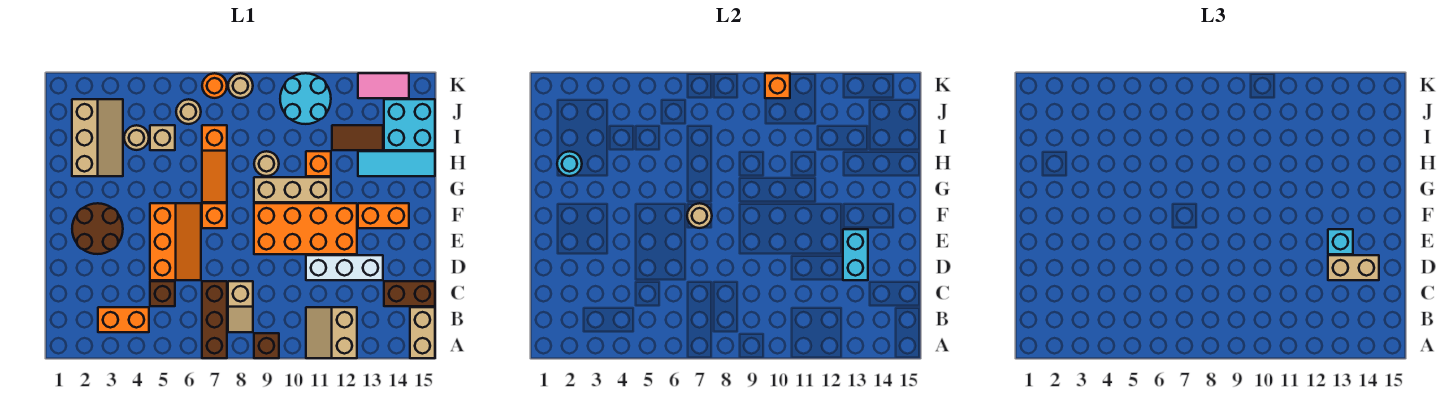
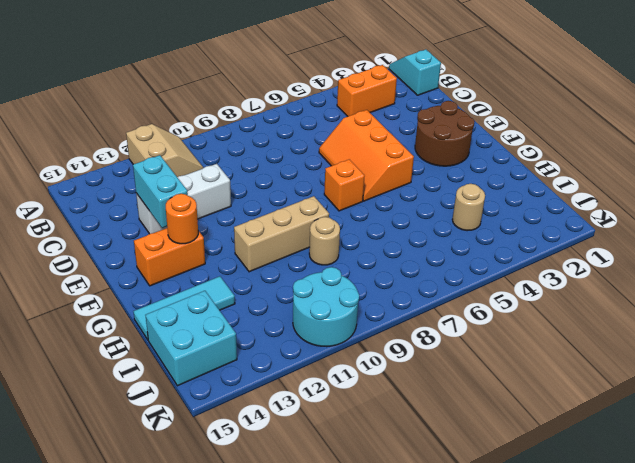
cyan 1x2 slope [389,50,441,95] -> none
orange 1x1 round brick [166,194,198,244] -> orange 1x1 round brick moved to [202,73,227,98]
none -> brown 1x3 brick [202,281,227,358]
none -> brown 1x1 brick [254,333,279,358]
none -> tan 1x2 brick [410,307,435,358]
none -> tan 1x2 slope [228,281,253,332]

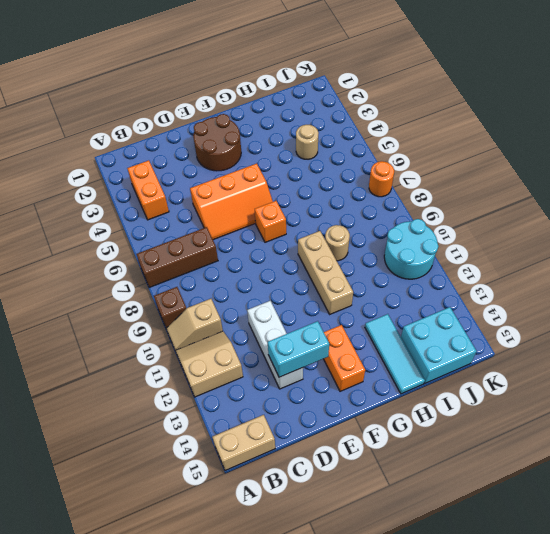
tan 1x2 slope [166,299,223,350] -> tan 1x2 slope moved to [228,281,253,332]
none -> brown 1x1 brick [150,281,175,306]
none -> brown 1x2 brick [384,281,435,306]
none -> orange 2x4 brick [254,203,357,254]
none -> orange 1x3 slope [202,125,227,202]

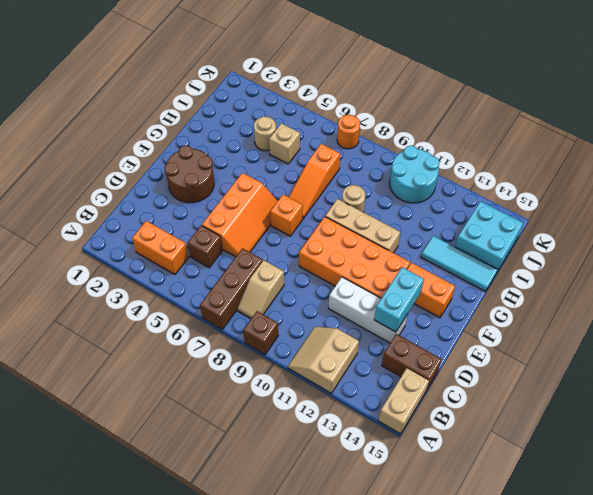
none -> tan 2x3 slope [72,99,123,176]
none -> orange 1x1 brick [306,151,331,176]
none -> brown 1x2 tile [332,125,383,150]
none -> tan 1x1 round brick [176,99,201,124]

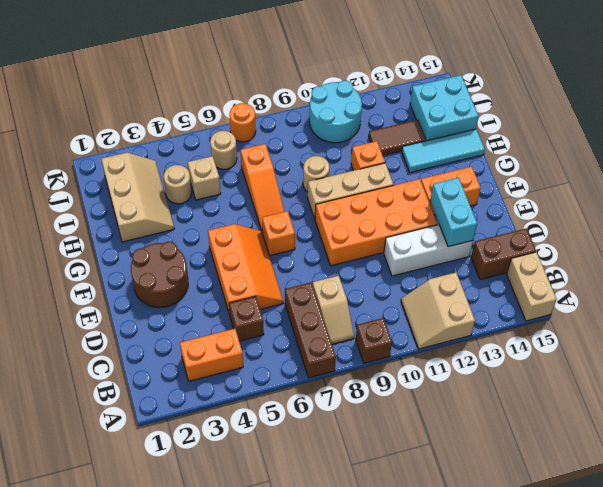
none -> tan 1x1 round brick [228,73,253,98]
none -> pink 1x2 tile [358,73,409,98]
none -> tan 1x1 round brick [687,203,712,228]
none -> cyan 1x1 round brick [557,151,582,176]

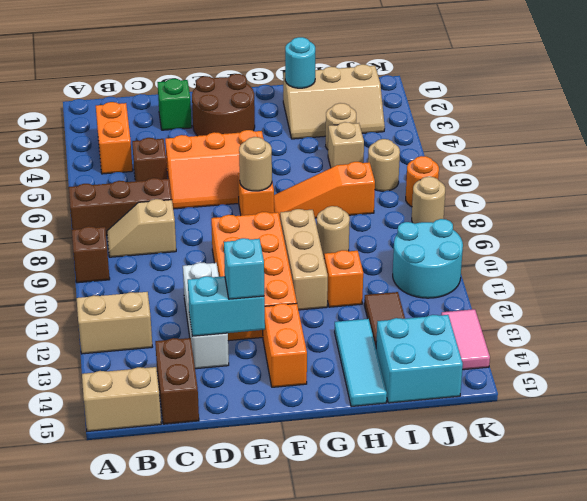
green 1x1 brick [157,79,192,130] -> none
none -> orange 1x1 brick [765,73,790,98]
none -> tan 1x2 brick [1328,255,1379,280]

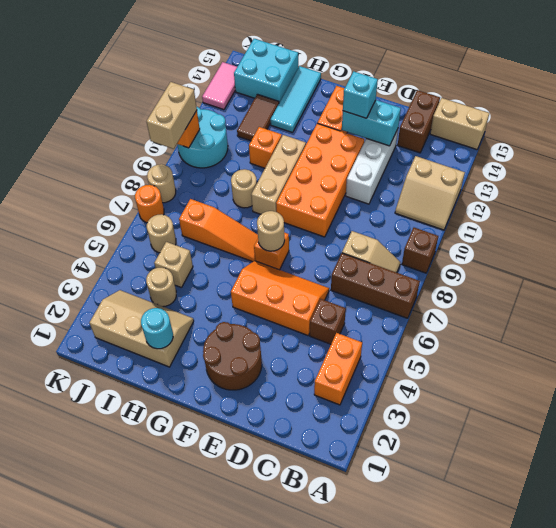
tan 1x2 brick [146,82,197,149] -> tan 1x2 brick moved to [1328,255,1379,280]

